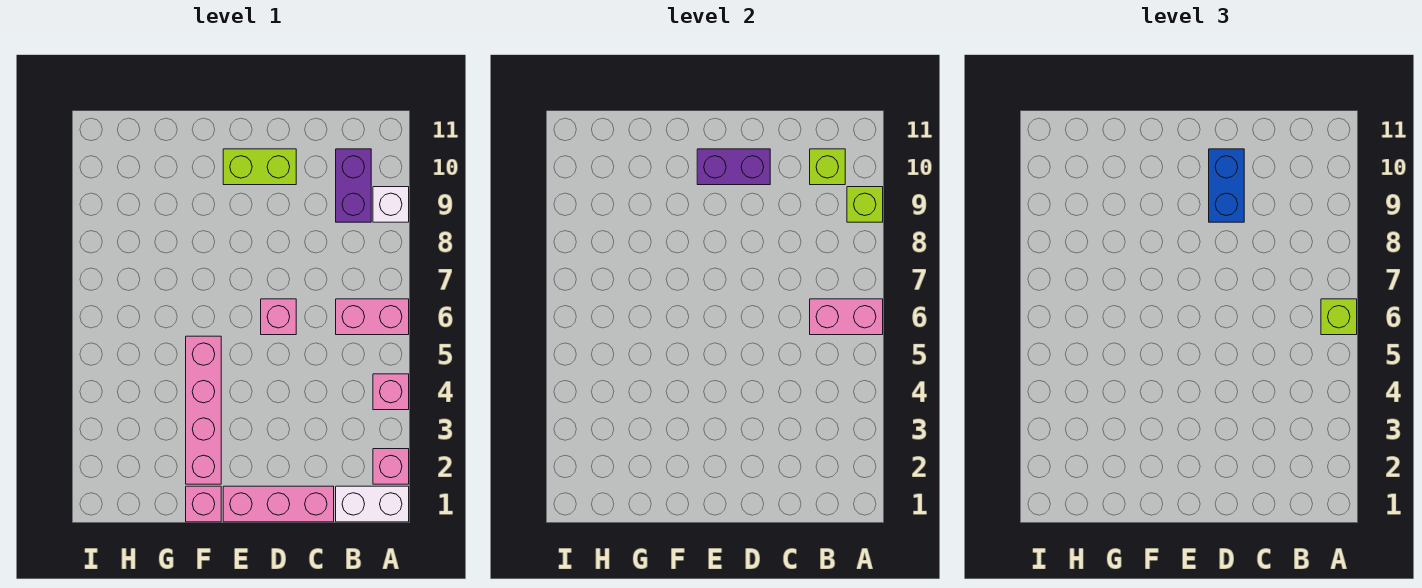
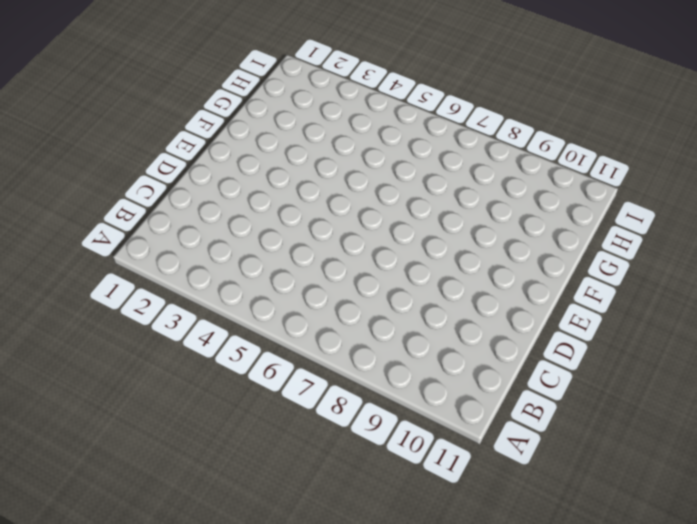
none -> white 1x2 brick [336,486,409,522]
none -> pink 1x1 brick [373,449,409,484]
none -> pink 1x1 brick [373,374,409,410]

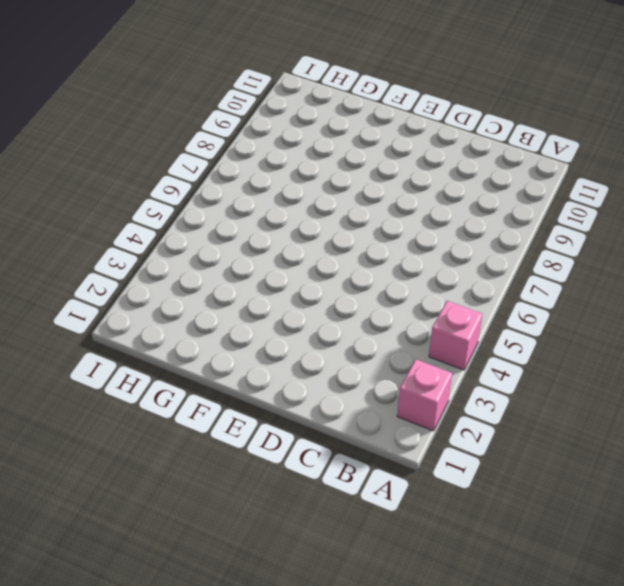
none -> white 1x2 brick [336,486,409,522]
none -> pink 1x2 brick [336,299,409,335]
none -> white 1x1 brick [373,187,409,222]

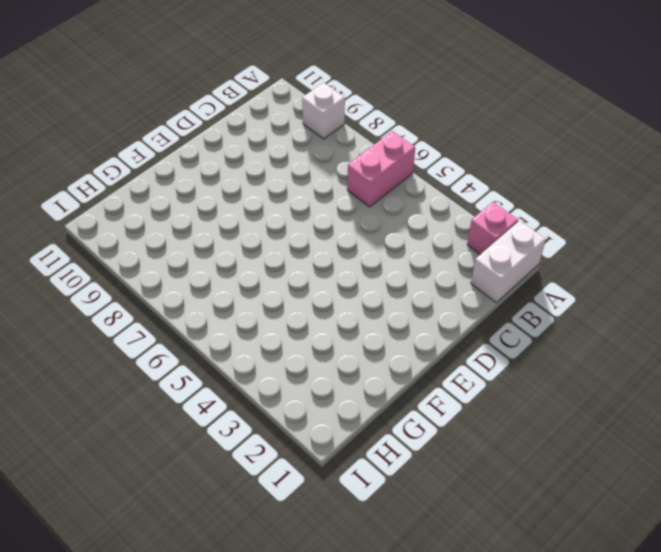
none -> pink 1x1 brick [373,374,409,410]
none -> purple 1x2 brick [336,149,371,222]
none -> pink 1x3 brick [223,486,334,522]

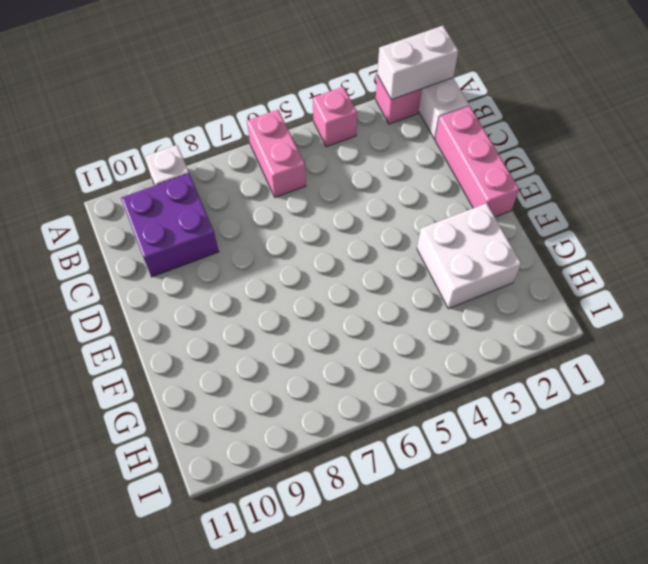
white 1x2 brick [377,26,458,100] -> none
purple 2x2 brick [121,174,219,277] -> purple 1x2 brick [336,149,371,222]
white 2x2 brick [417,203,521,309] -> pink 1x4 brick [186,336,221,484]
none -> pink 1x1 brick [261,299,296,335]
none -> lime 1x2 brick [223,149,296,185]
none -> pink 1x1 brick [186,486,221,522]

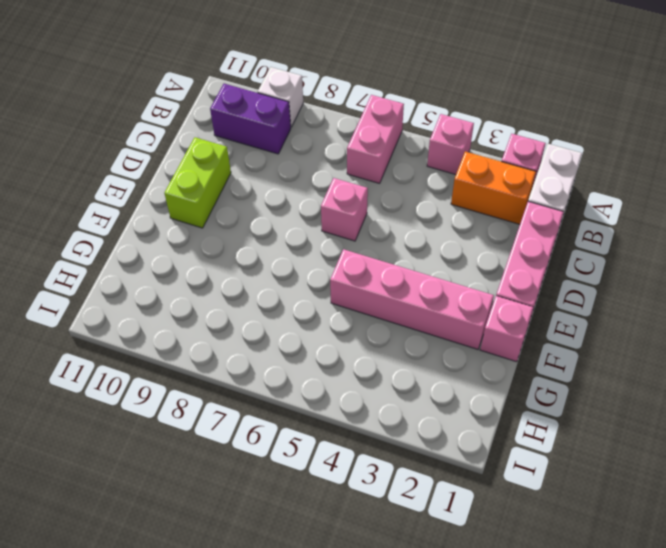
orange 1x2 brick [451,152,536,224] -> none
none -> pink 1x2 brick [810,299,883,335]
none -> lime 1x1 brick [847,187,883,222]
none -> lime 1x1 brick [810,149,845,185]

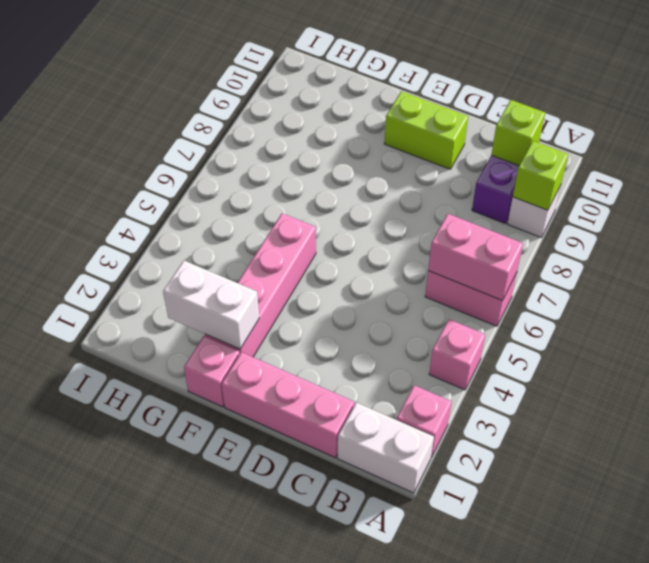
white 1x2 brick [163,261,259,349] -> none
none -> pink 1x1 brick [261,299,296,335]
none -> purple 1x2 brick [697,149,770,185]
none -> lime 1x1 brick [1321,299,1357,335]

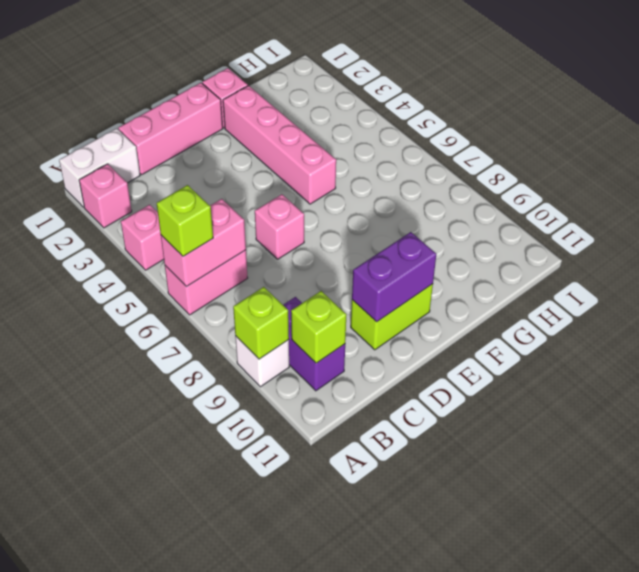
none -> blue 1x2 brick [1209,149,1244,222]

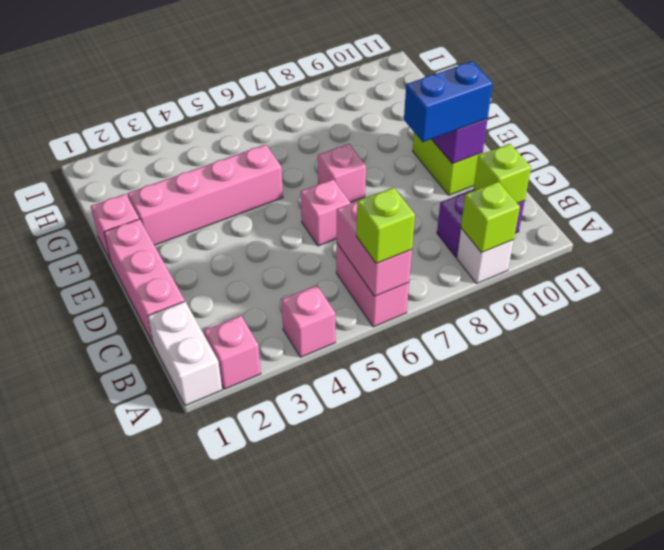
pink 1x1 brick [318,144,366,202] -> none

